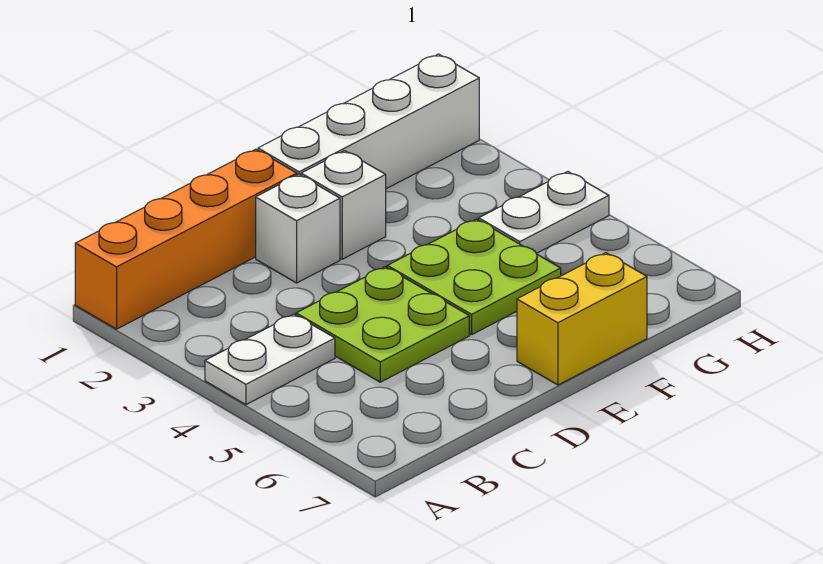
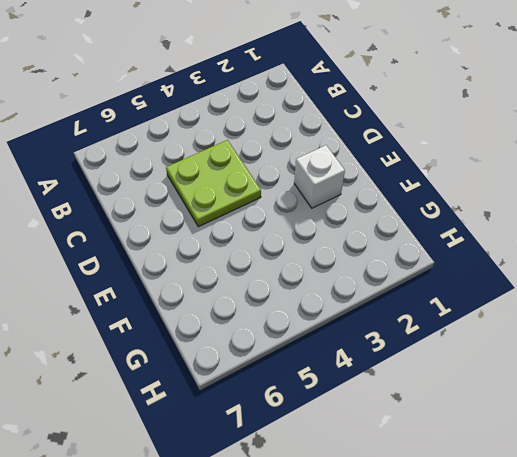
none -> orange 1x4 brick [75,149,297,329]
none -> white 1x2 plate [205,314,335,405]

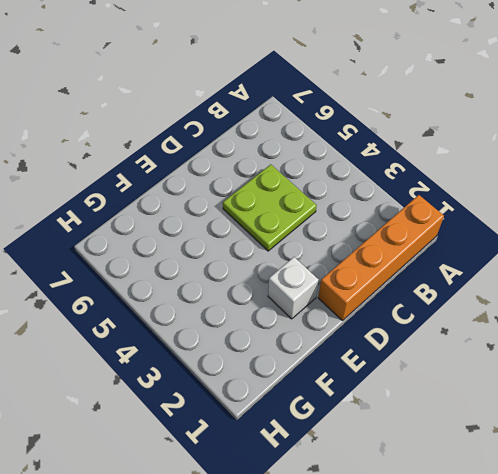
none -> white 1x2 plate [205,314,335,405]
none -> white 1x1 brick [256,175,340,283]

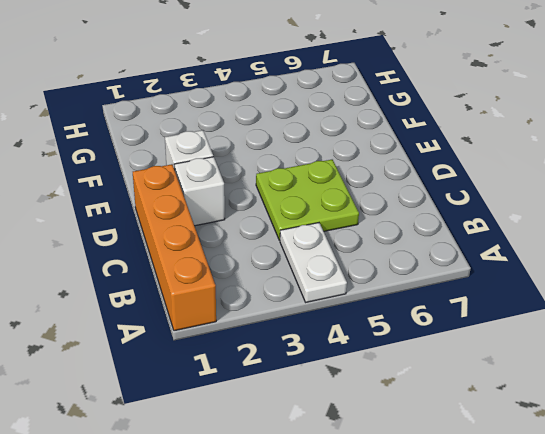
none -> white 1x4 brick [258,54,479,189]
none -> lime 2x2 plate [387,219,561,335]

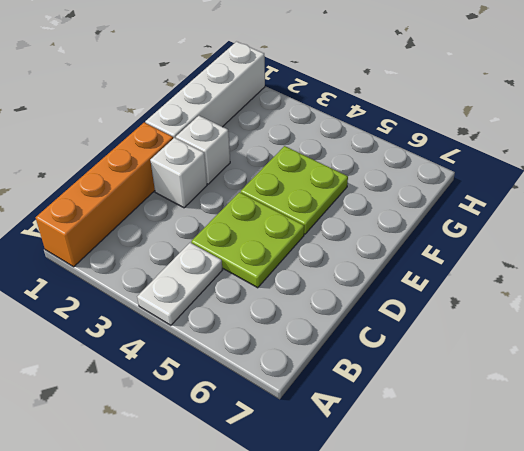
none -> yellow 1x2 brick [517,253,647,385]
none -> white 1x2 plate [479,172,609,253]

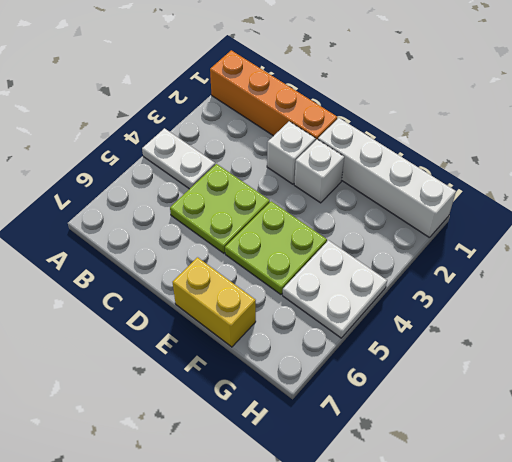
white 2x2 plate [283,240,387,338] -> white 1x2 plate [479,172,609,253]

